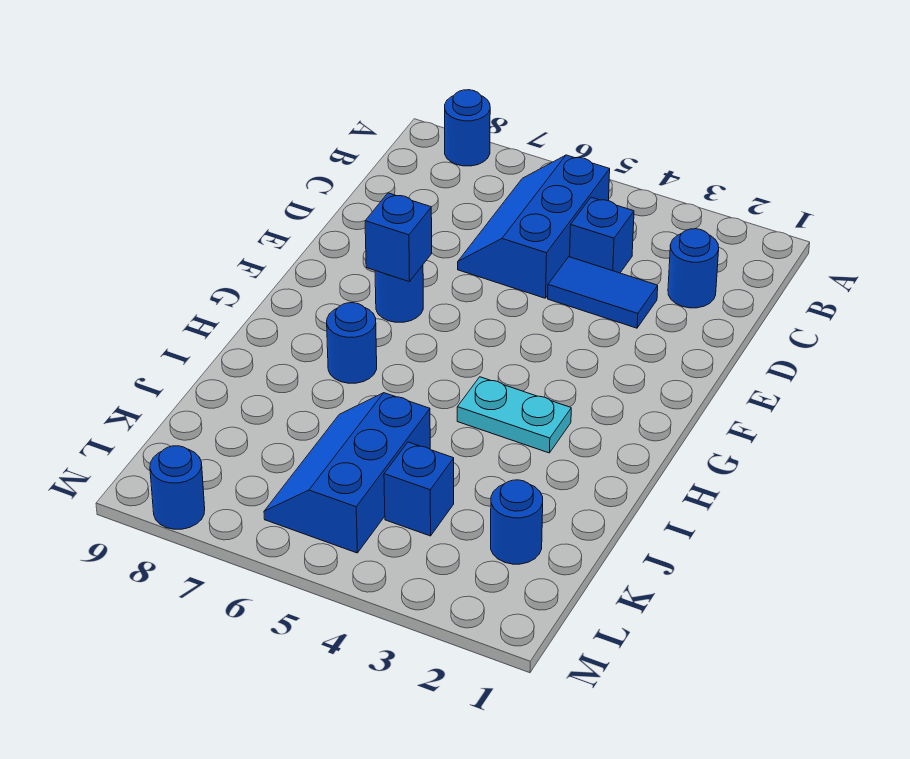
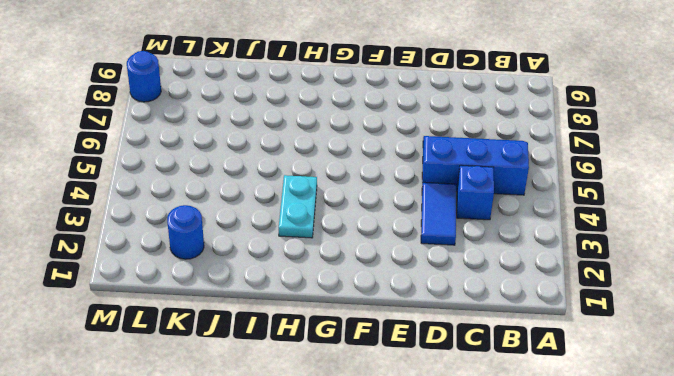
none -> blue 1x1 round brick [445,90,490,166]
none -> blue 1x1 round brick [668,229,719,308]
none -> blue 1x1 round brick [375,265,423,322]

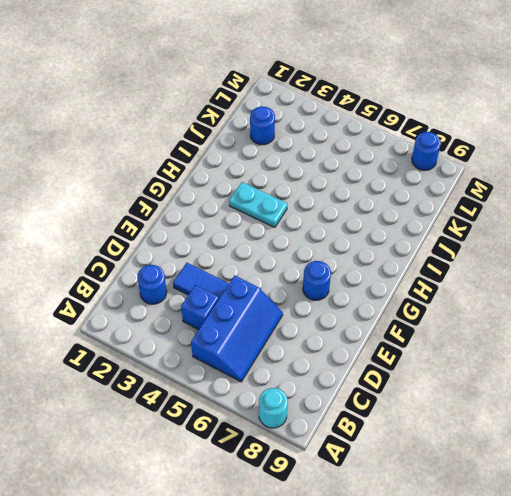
cyan 1x1 round brick [259,388,288,428] -> blue 1x1 round brick [445,90,490,166]
none -> blue 1x1 round brick [327,303,377,383]
none -> blue 2x3 slope [264,393,430,553]
none -> blue 1x1 brick [384,442,454,536]

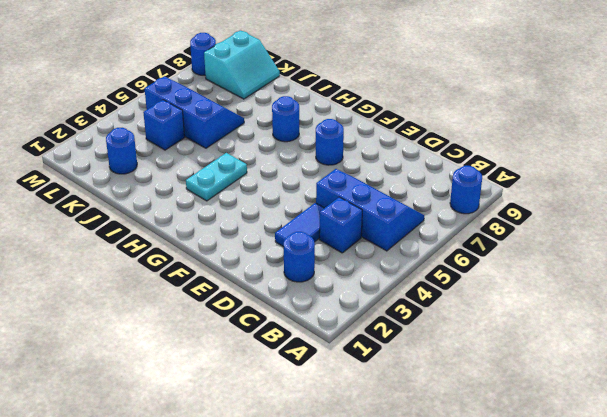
cyan 2x2 slope [204,31,280,99] -> none
none -> blue 1x1 brick [365,193,432,282]

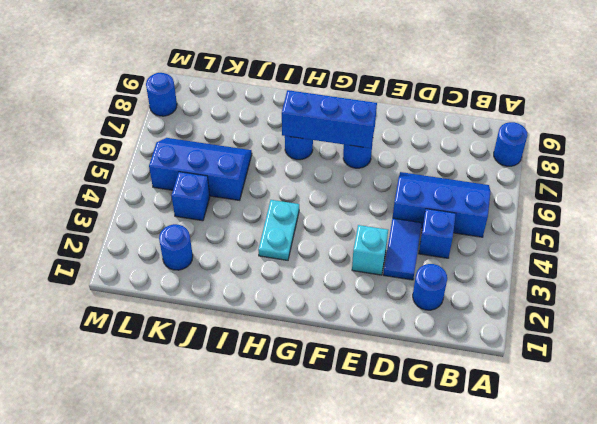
cyan 1x1 brick [352,225,388,275] -> none
blue 1x3 brick [282,90,377,148] -> blue 1x1 brick [365,193,432,282]

